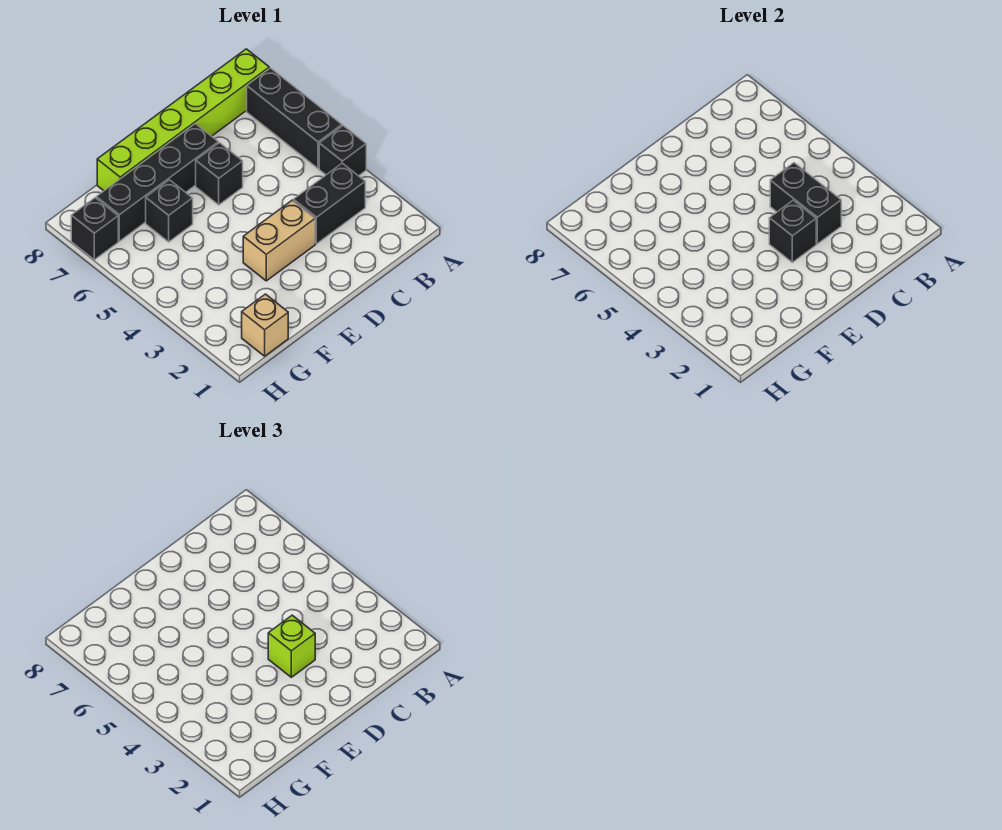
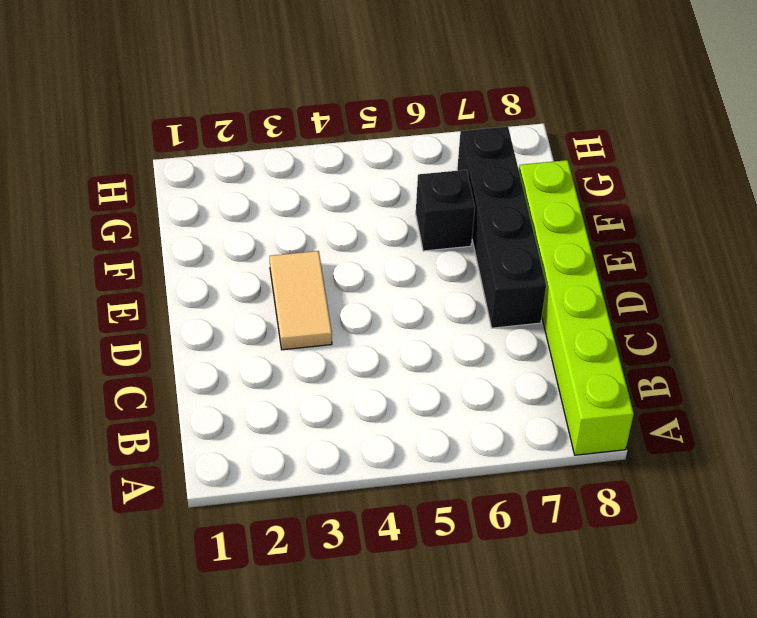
tan 1x2 tile [270,251,332,350] -> tan 1x2 brick [243,200,315,281]
none -> black 1x1 brick [319,126,366,176]
none -> black 1x3 brick [247,68,342,168]
none -> black 1x2 brick [293,163,365,244]

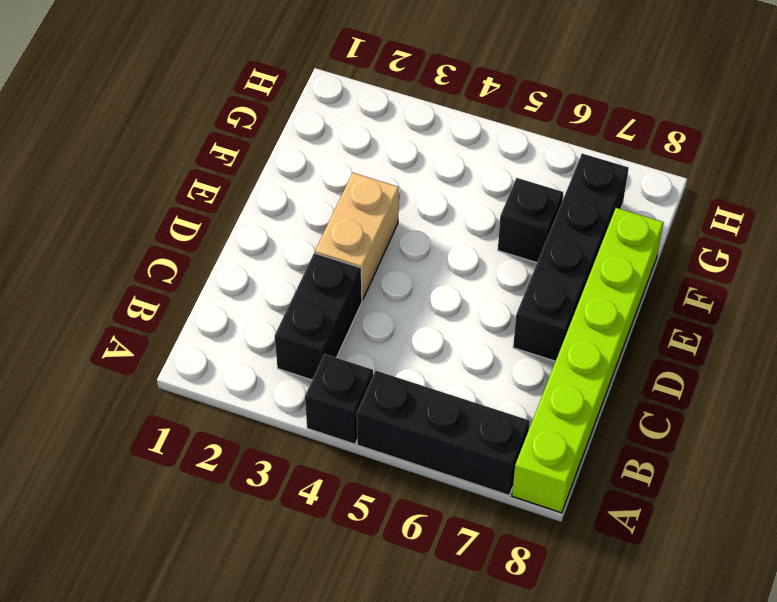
none -> black 1x1 brick [196,143,243,205]
none -> tan 1x1 brick [242,294,288,356]
none -> black 1x1 brick [71,198,118,260]

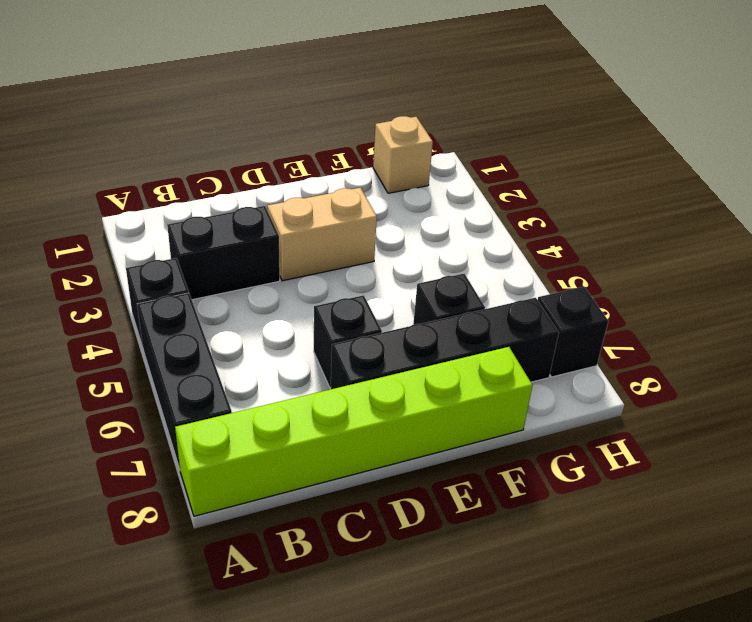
none -> black 1x2 brick [770,163,841,244]
none -> black 1x1 brick [769,200,816,262]
none -> lime 1x1 brick [268,615,315,677]

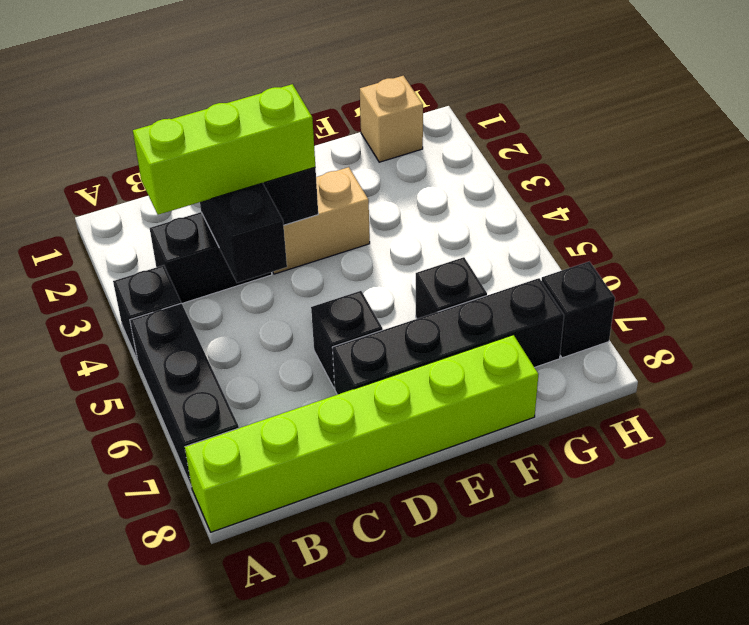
lime 1x3 brick [133,84,315,215] -> lime 1x1 brick [268,615,315,677]

